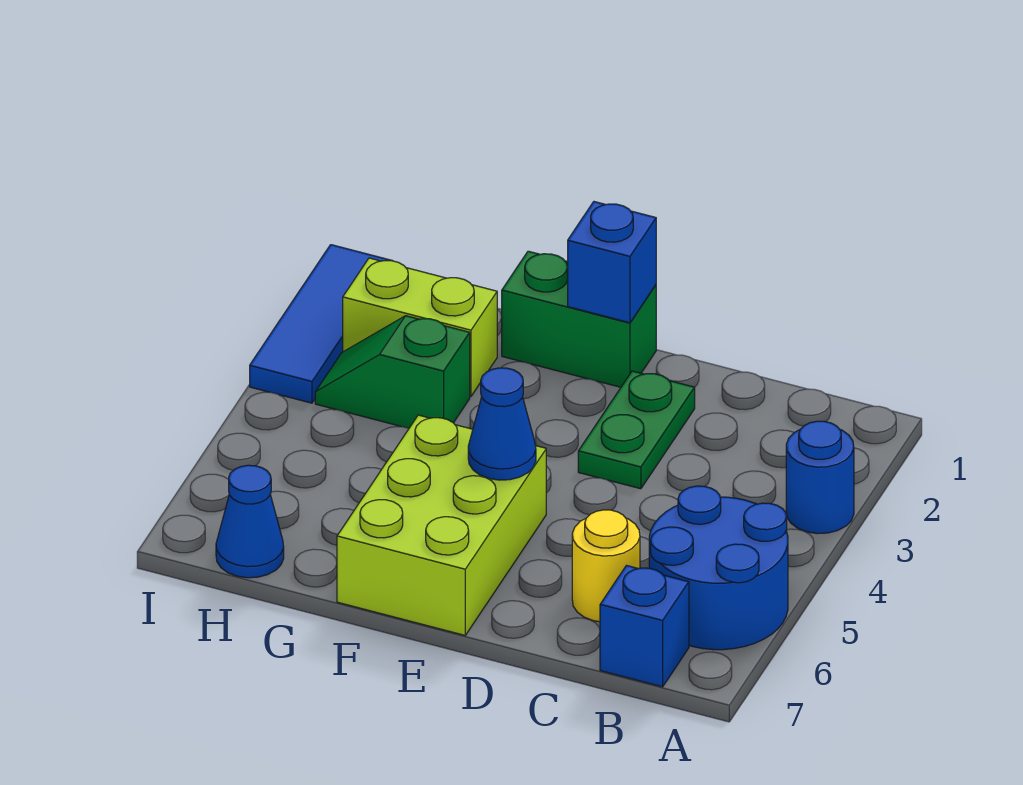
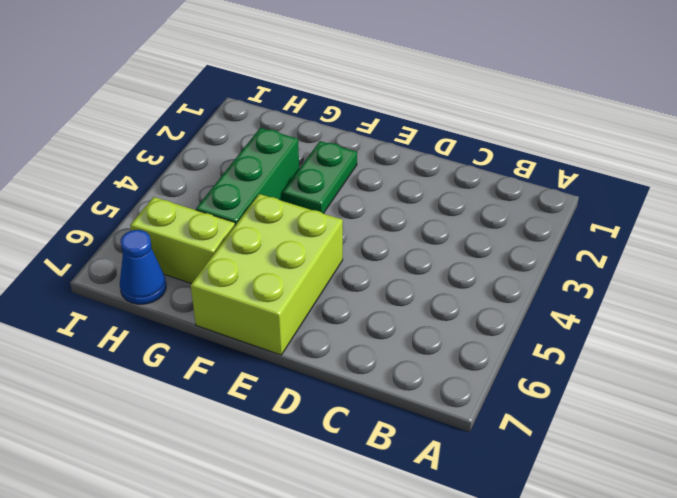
green 1x2 plate [282,141,357,214] -> green 1x2 plate moved to [578,371,695,489]
green 1x3 brick [196,128,299,225] -> green 1x2 slope [315,316,470,428]
lime 1x2 brick [130,197,235,284] -> lime 1x2 brick moved to [343,258,497,396]
none -> blue 1x1 round brick [786,421,854,534]
none -> blue 2x2 round brick [649,486,788,650]
none -> blue 1x1 brick [600,566,689,687]

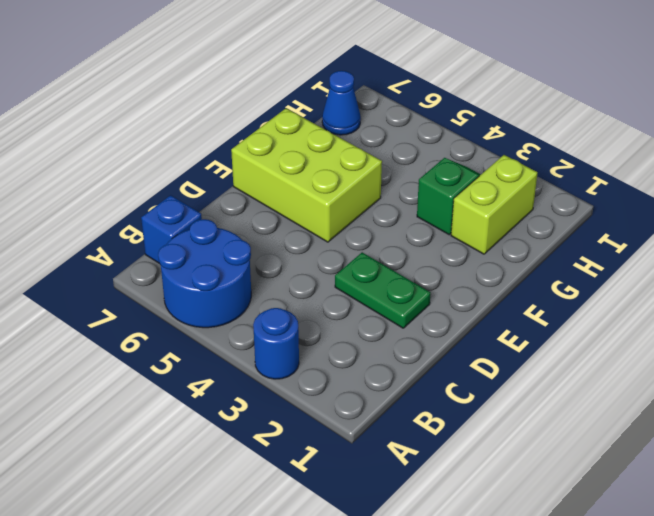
none -> yellow 1x1 round brick [572,510,640,622]
none -> green 1x2 brick [502,251,656,387]
none -> blue 1x3 tile [250,245,392,403]

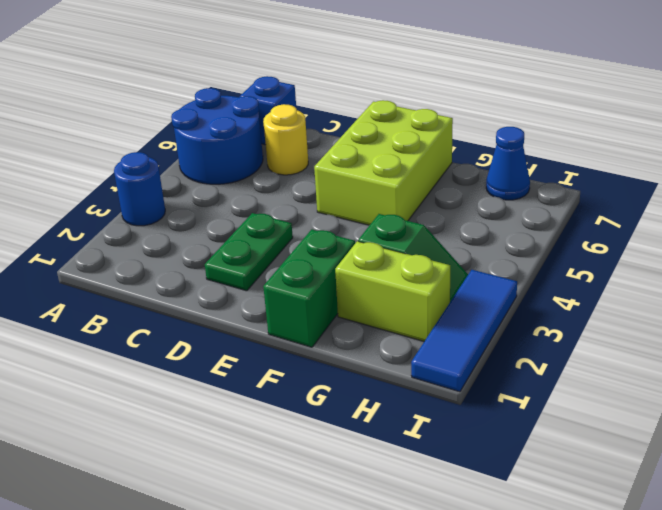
green 1x2 brick [263,229,355,347] -> green 1x2 brick turned to [502,251,656,387]
none -> blue 1x1 brick [568,202,656,323]
none -> blue 1x1 cone [468,368,536,480]

